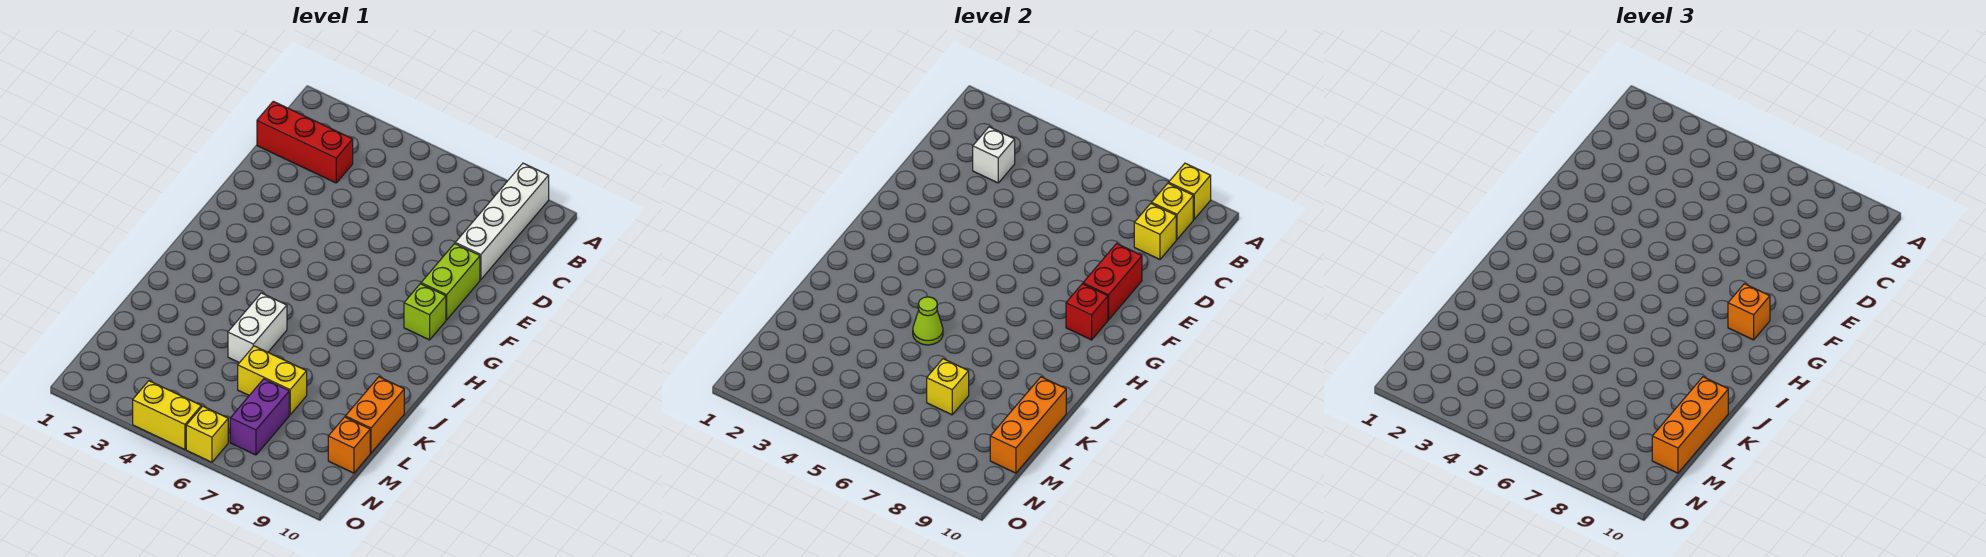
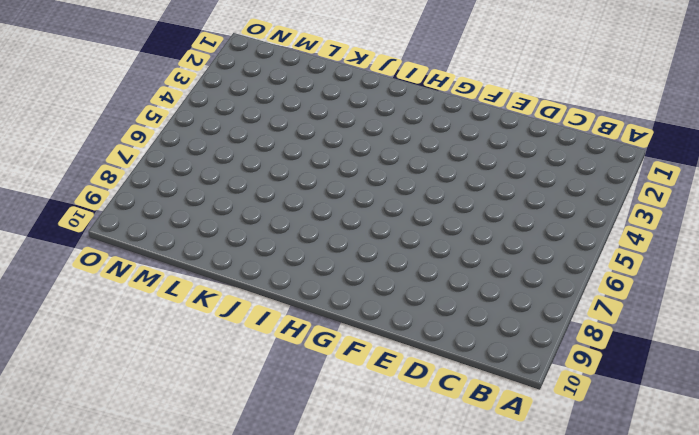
none -> white 1x4 brick [455,163,549,280]
none -> red 1x3 brick [257,101,353,183]
none -> lime 1x2 brick [421,244,480,320]

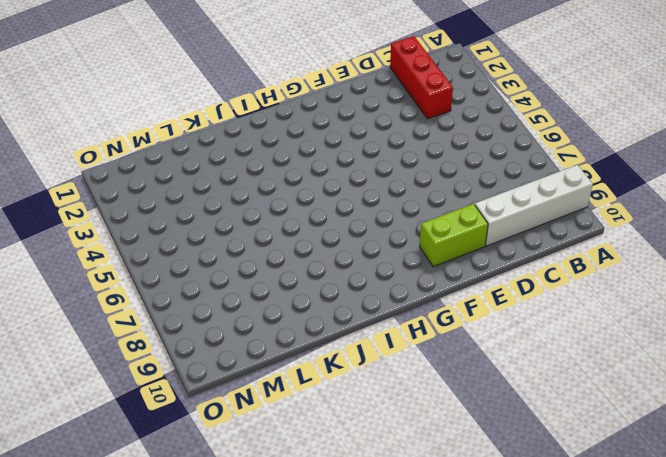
none -> lime 1x1 brick [404,284,446,340]
none -> white 1x2 brick [228,293,287,363]
none -> orange 1x2 brick [345,377,404,453]

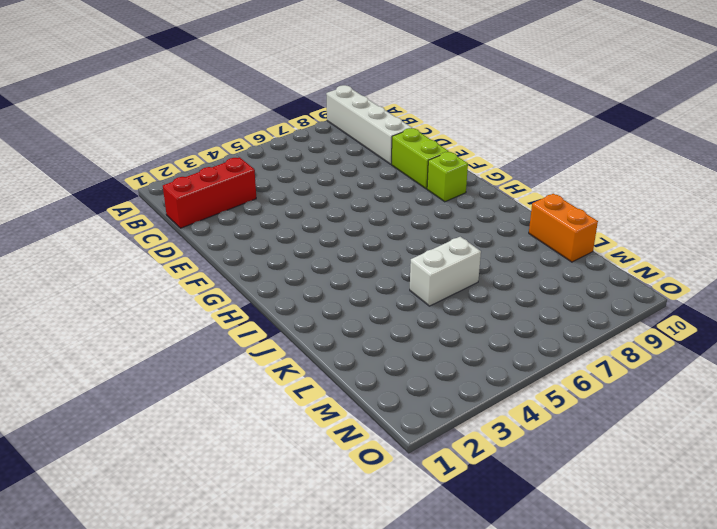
white 1x2 brick [410,237,481,306] -> white 1x2 brick turned to [228,293,287,363]
none -> yellow 1x2 brick [238,346,307,415]
none -> purple 1x2 brick [230,379,289,455]
none -> orange 1x1 brick [328,417,370,473]

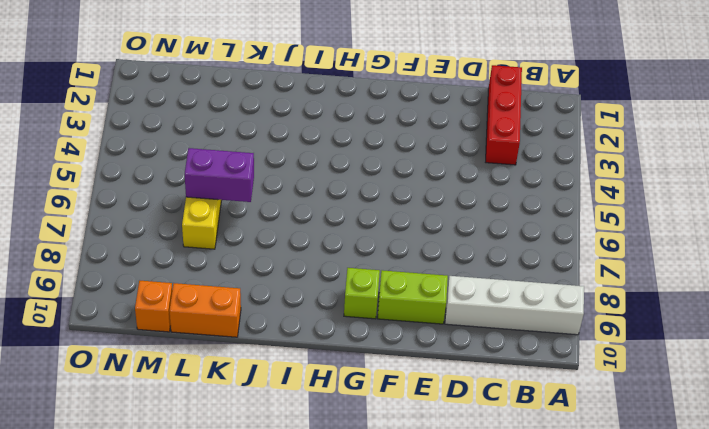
purple 1x2 brick [185,148,254,202] -> purple 1x2 brick moved to [230,379,289,455]
none -> white 1x2 brick [228,293,287,363]
none -> yellow 1x2 brick [133,381,201,450]
none -> yellow 1x1 brick [186,406,228,462]

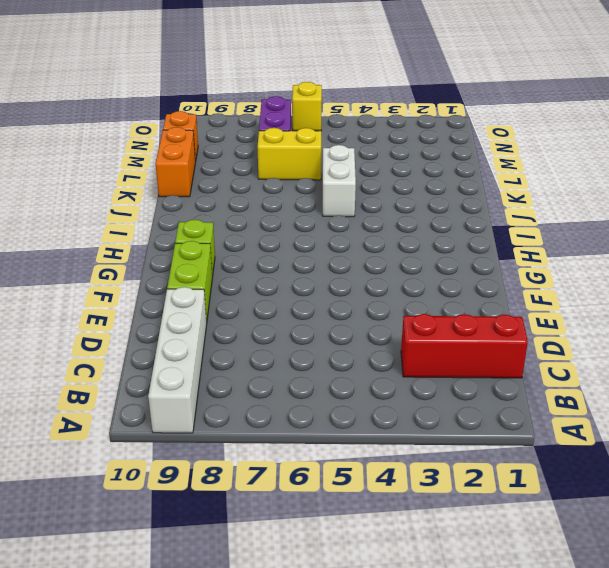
none -> yellow 1x2 brick [133,381,201,450]
none -> yellow 1x1 brick [1169,163,1211,219]
none -> yellow 1x1 brick [1152,183,1193,239]

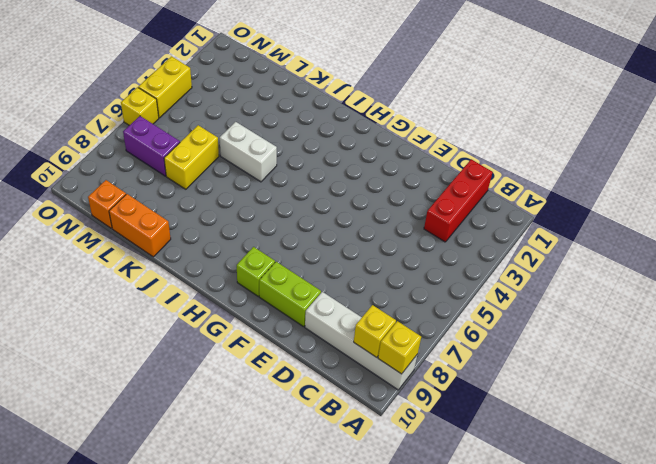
none -> white 1x1 brick [973,127,1015,183]
none -> yellow 1x1 brick [1134,203,1176,259]
none -> red 1x2 brick [1083,244,1142,320]

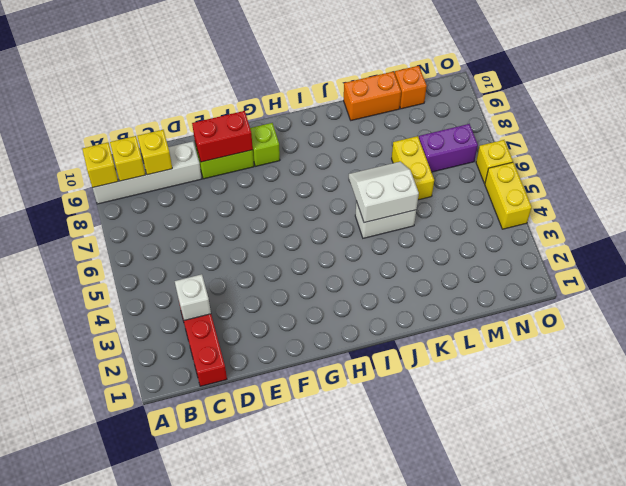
white 2x2 slope [349,161,419,223] -> lime 1x1 cone [913,297,943,345]
none -> red 1x1 brick [1066,284,1108,340]
none -> orange 1x3 brick [990,377,1066,473]
none -> yellow 1x1 brick [927,359,969,415]

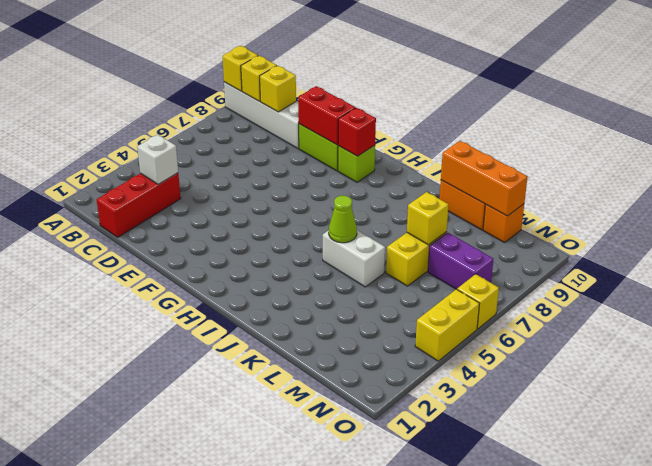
none -> orange 1x1 brick [1728,284,1770,340]
none -> orange 1x3 brick [1652,377,1728,473]

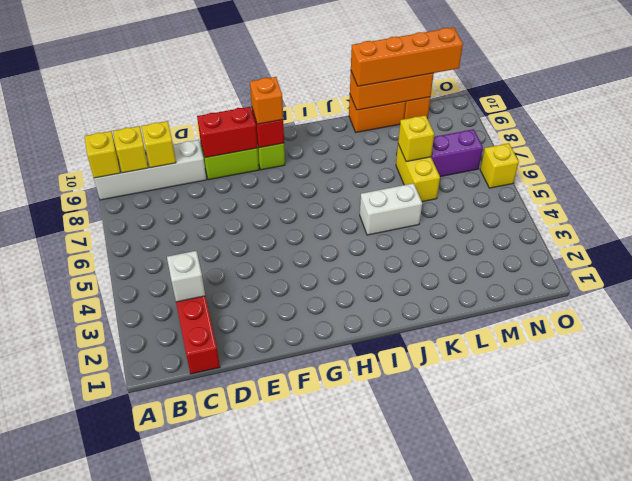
orange 1x4 brick [351,27,463,86] -> orange 1x3 brick [1652,377,1728,473]
none -> yellow 1x2 brick [133,381,201,450]
none -> lime 1x1 cone [913,297,943,345]

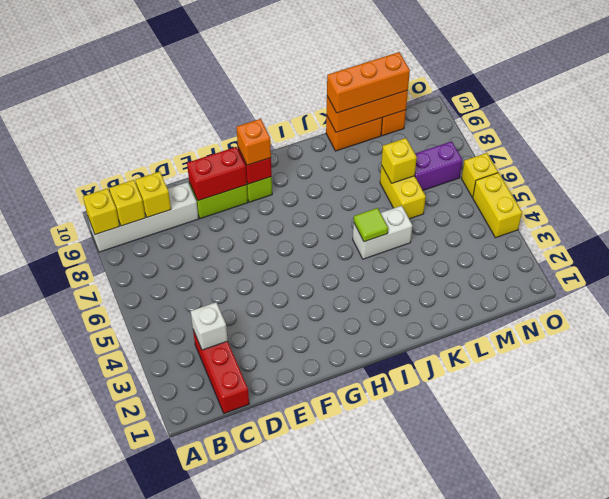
lime 1x1 tile [354,208,388,242] -> lime 1x1 cone [913,297,943,345]

